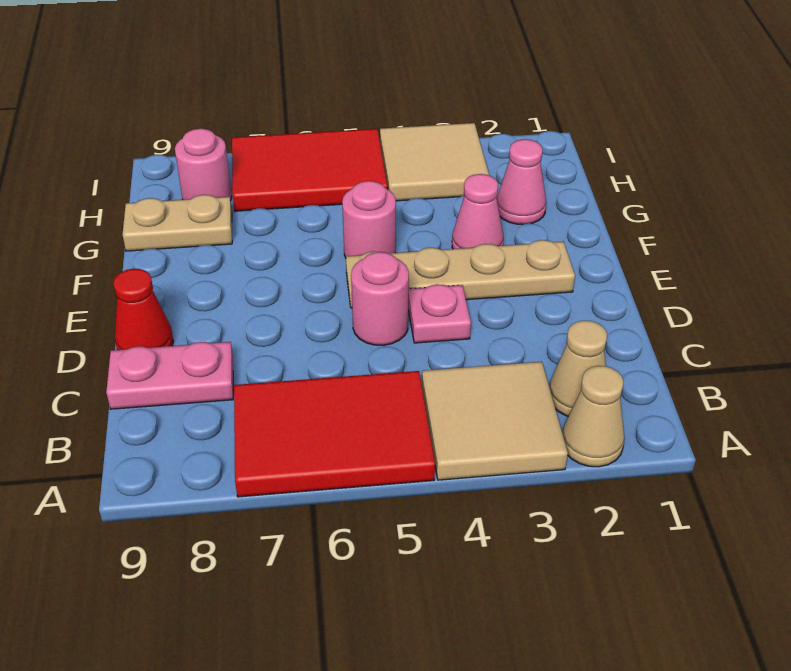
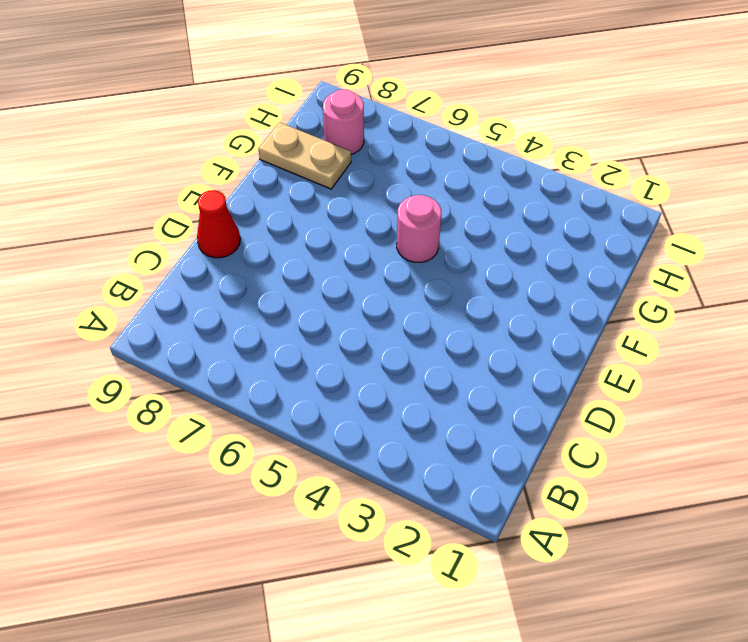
none -> tan 1x1 cone [562,366,625,467]
none -> tan 2x2 tile [422,362,568,480]
none -> red 2x3 tile [234,371,435,497]

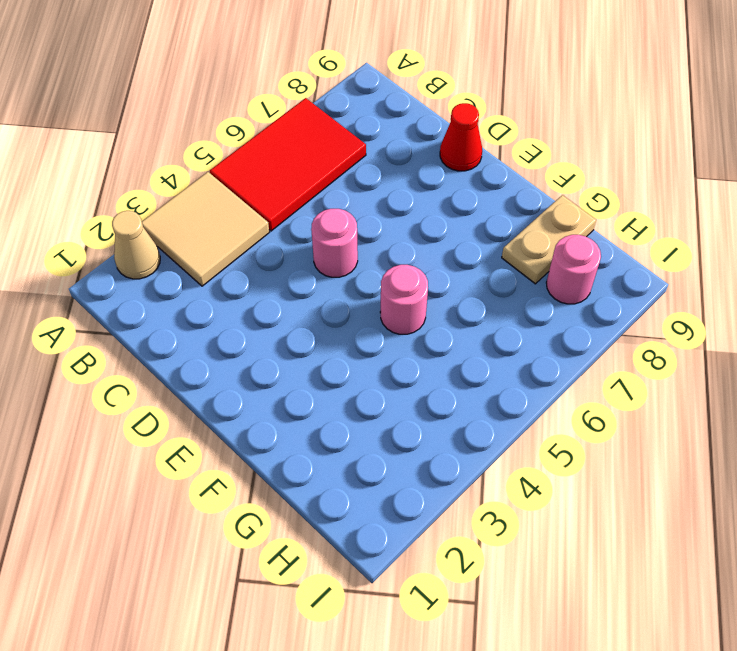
none -> tan 1x1 cone [549,320,607,416]
none -> pink 1x2 plate [106,342,233,409]
none -> pink 1x1 plate [408,284,471,343]

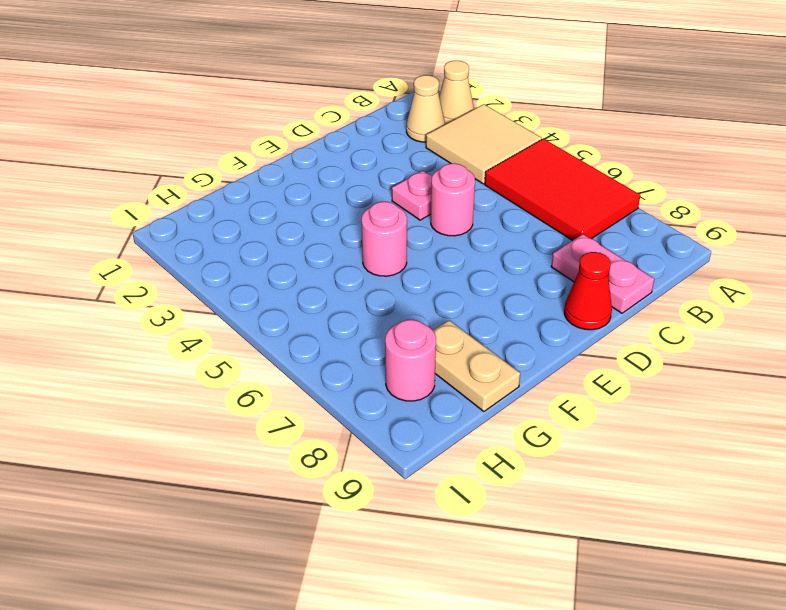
none -> tan 1x4 plate [346,240,575,308]
none -> pink 1x1 cone [452,174,504,249]
none -> pink 1x1 cone [497,139,546,224]

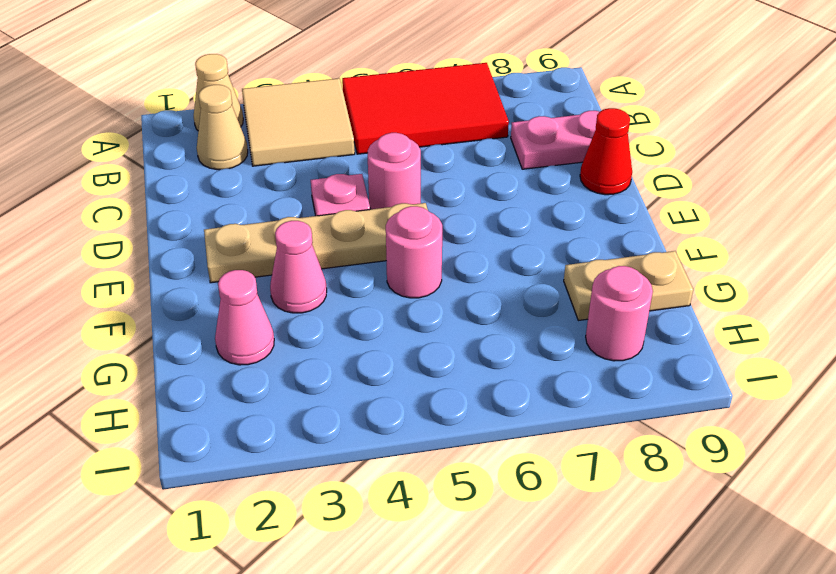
none -> tan 2x2 tile [380,123,489,201]
none -> red 2x3 tile [232,129,387,211]

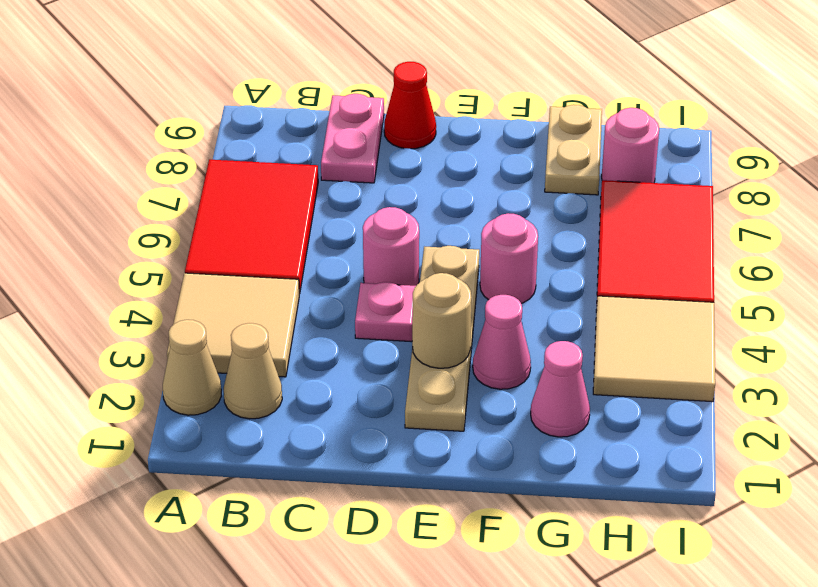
tan 1x1 round brick [412,273,472,368] -> none

